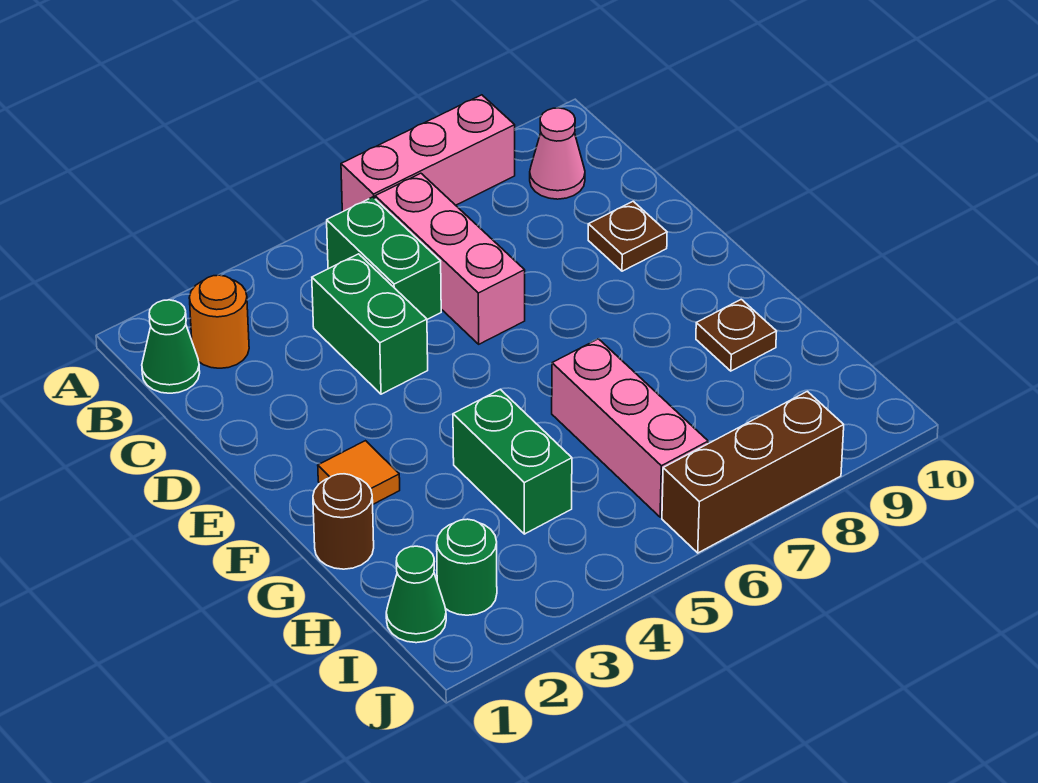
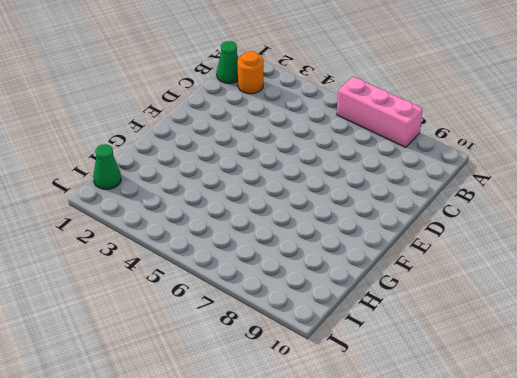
none -> green 1x2 brick [327,197,441,319]
none -> pink 1x3 brick [375,173,525,344]
none -> pink 1x1 cone [530,108,585,199]

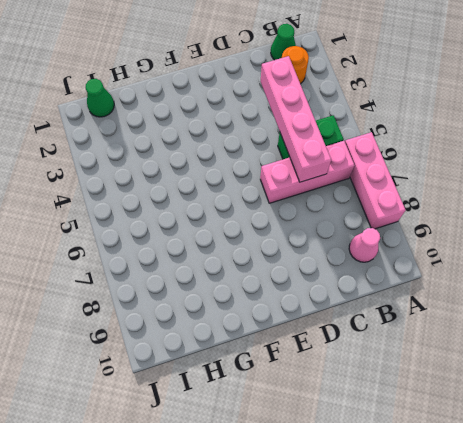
pink 1x4 brick [261,56,331,182] -> none
none -> green 1x2 brick [312,254,428,394]
none -> brown 1x1 plate [588,201,667,271]
none -> orange 1x1 tile [318,441,400,504]

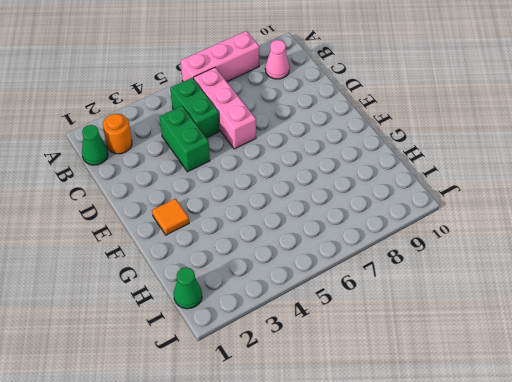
none -> brown 1x1 plate [588,201,667,271]
none -> brown 1x1 round brick [313,474,374,569]
none -> green 1x2 brick [453,389,572,534]

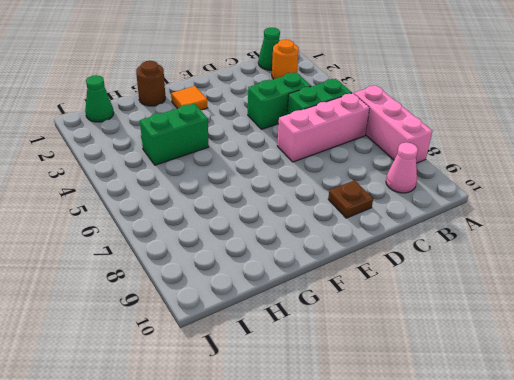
none -> pink 1x3 brick [552,339,708,517]
none -> brown 1x1 plate [696,299,777,371]
none -> green 1x1 round brick [437,519,497,615]

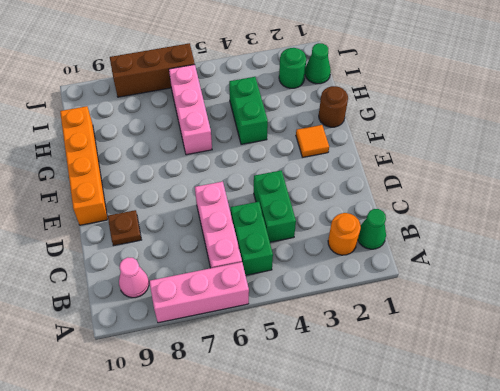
orange 1x4 brick [60,106,108,225] -> none
none -> brown 1x1 plate [696,299,777,371]

